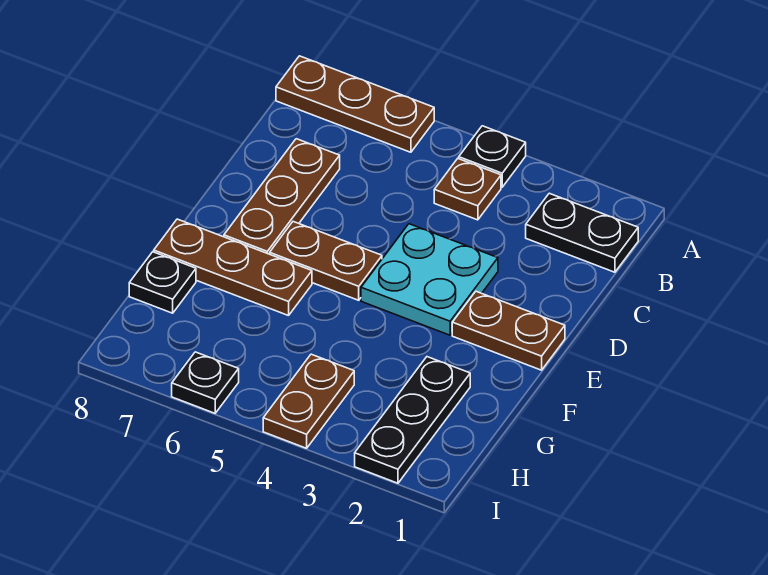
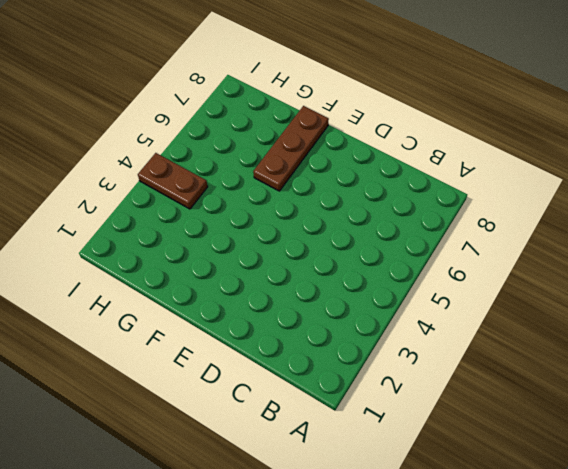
none -> black 1x1 plate [459,126,526,187]
none -> brown 1x3 plate [276,56,434,152]
none -> black 1x2 plate [526,193,638,272]

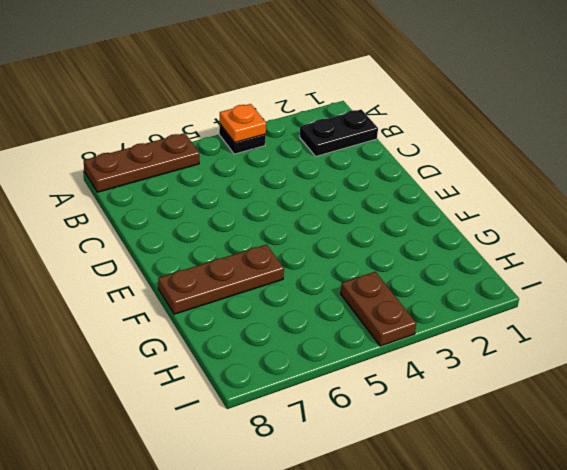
orange 1x1 plate [220,104,266,143] -> none
none -> brown 1x1 plate [434,159,501,220]
none -> brown 1x3 plate [224,139,340,254]
none -> cyan 2x2 plate [361,224,498,335]

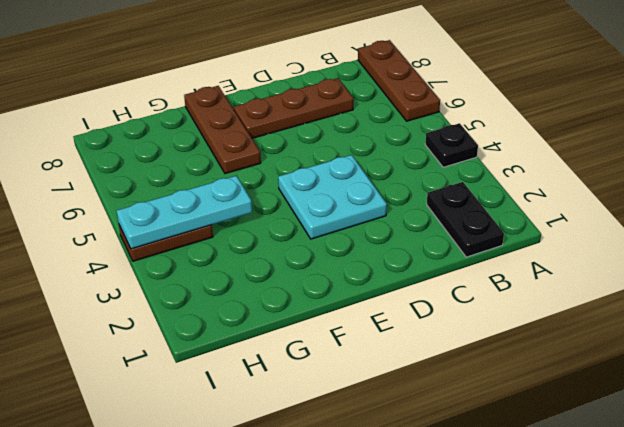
cyan 1x3 plate [117,176,252,249] -> none
none -> brown 1x1 plate [434,159,501,220]
none -> brown 1x2 plate [452,291,565,370]
none -> brown 1x2 plate [270,222,382,300]

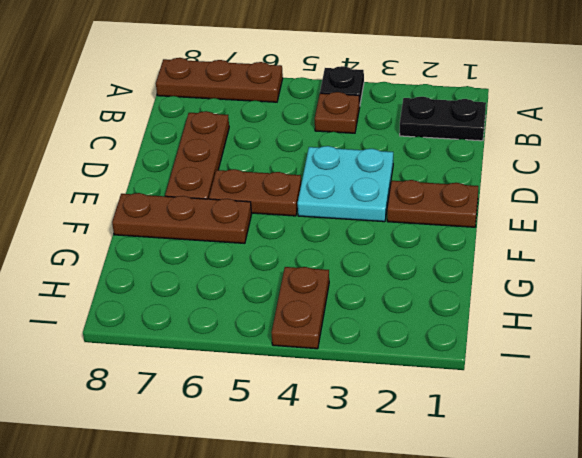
none -> black 1x3 plate [355,357,470,483]
none -> black 1x1 plate [129,252,196,313]
none -> black 1x1 plate [172,352,239,413]

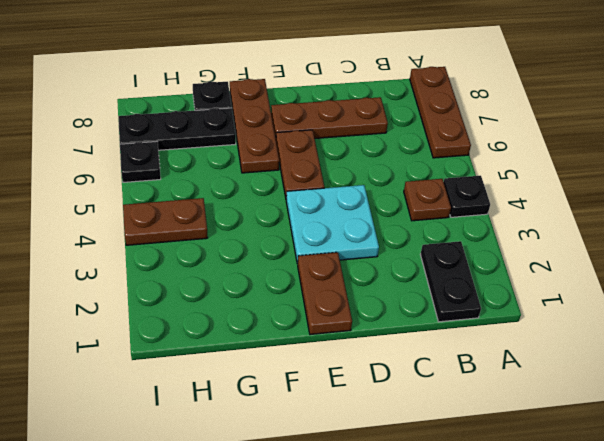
black 1x3 plate [118,108,236,150] -> black 1x3 plate moved to [355,357,470,483]

